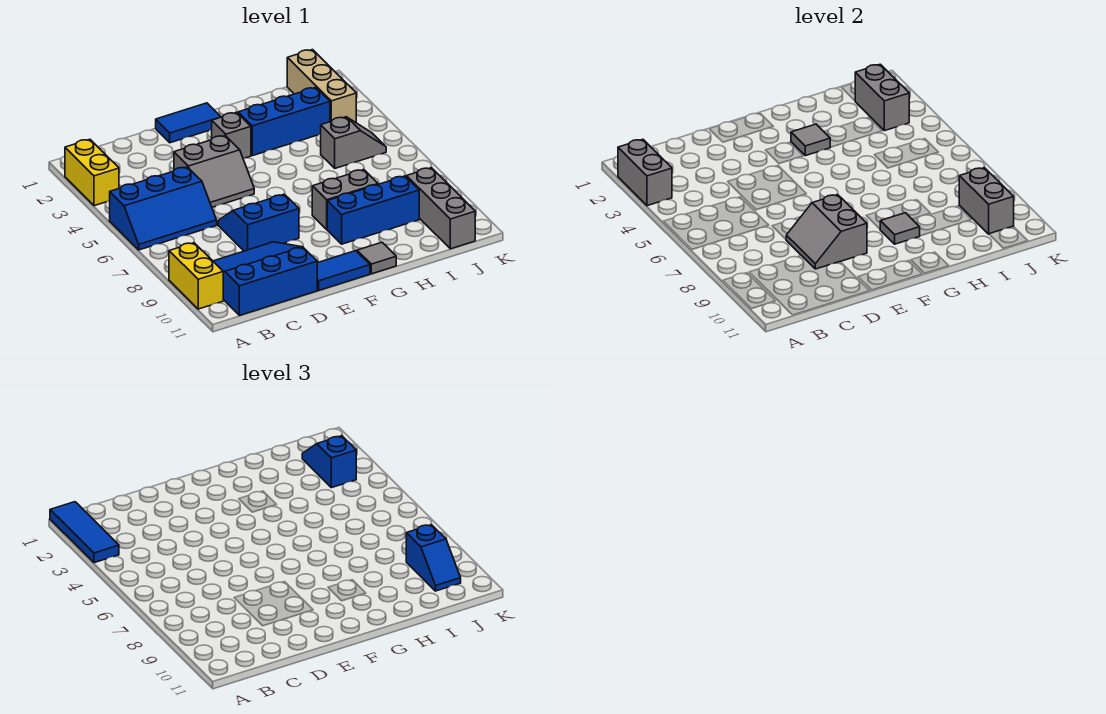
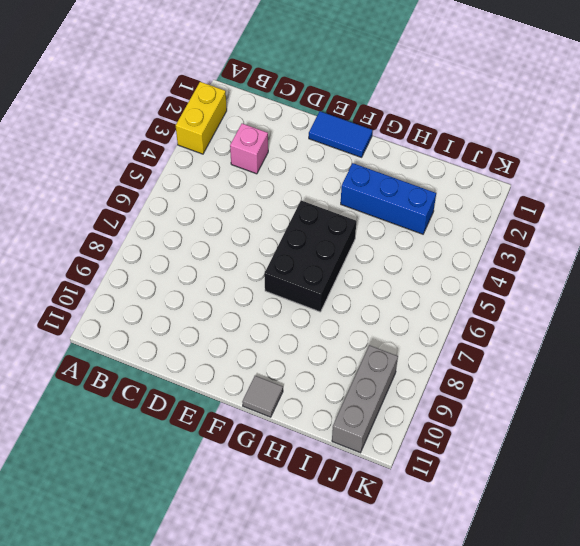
pink 1x1 brick [230,124,268,174] -> none
black 2x3 brick [264,201,356,312] -> none
none -> blue 2x3 slope [110,167,217,250]
none -> yellow 1x2 brick [169,243,223,309]
none -> blue 3x3 slope [213,242,317,316]

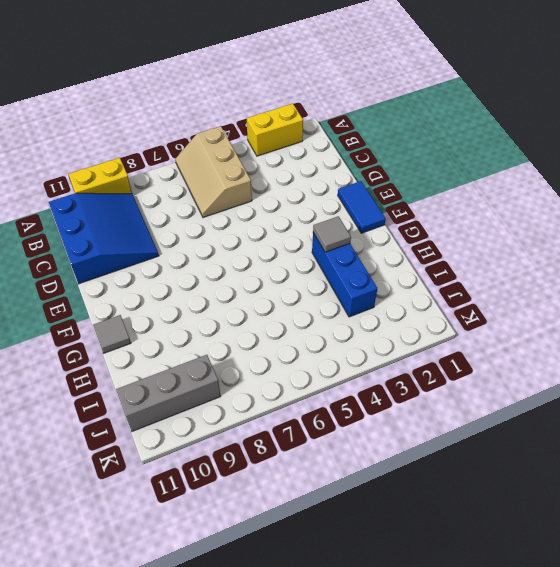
tan 2x3 slope [175,126,252,218] -> blue 2x3 slope [110,167,217,250]
none -> grey 2x2 slope [174,136,254,207]
none -> blue 2x2 slope [218,194,299,251]
none -> blue 1x2 tile [317,251,370,290]

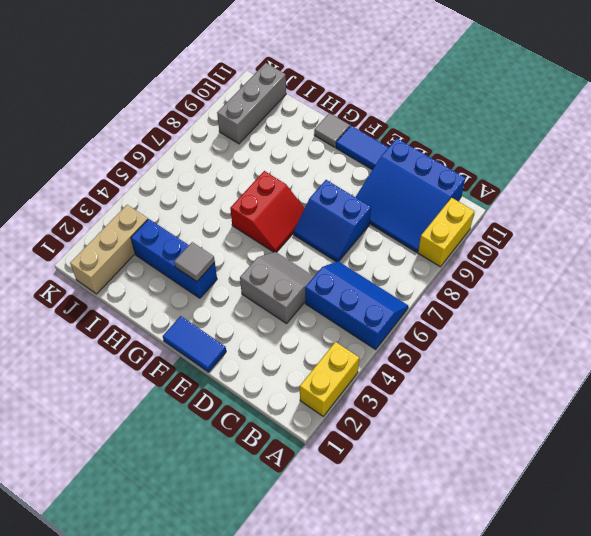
red 2x2 slope [230,171,305,252] -> none
none -> grey 1x1 brick [212,112,251,158]
none -> grey 1x2 brick [312,170,378,229]
none -> blue 1x3 brick [327,176,419,244]

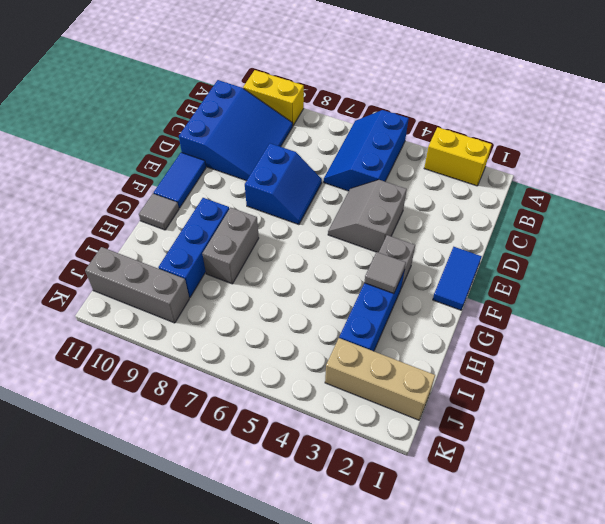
none -> grey 1x2 slope [321,117,386,168]
none -> grey 1x2 brick [618,139,672,206]
none -> grey 2x2 slope [786,195,867,269]

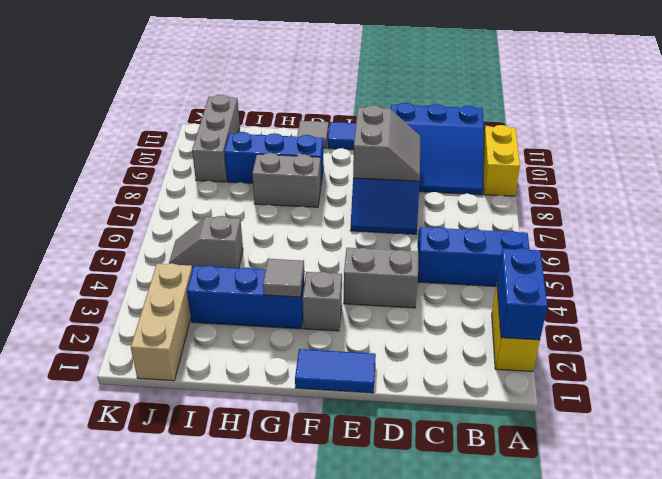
blue 1x2 brick [497,248,547,340] -> grey 1x2 brick [618,139,672,206]
none -> grey 1x1 tile [880,213,920,244]
none -> grey 1x2 brick [855,64,909,131]
none -> grey 1x2 brick [959,168,1014,234]

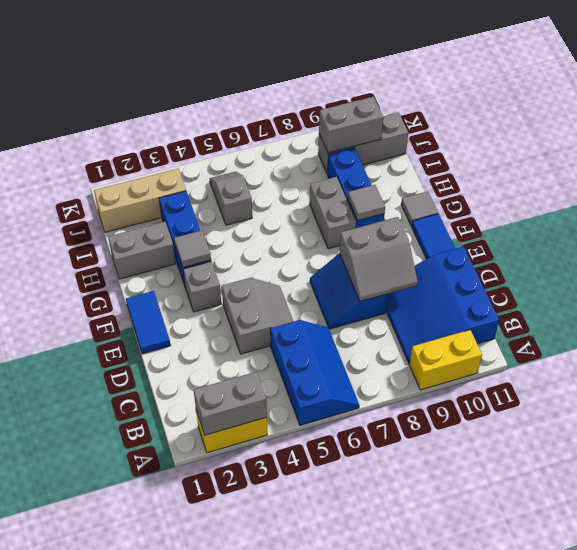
grey 1x2 brick [108,222,176,279] -> grey 1x2 brick moved to [855,64,909,131]
none -> blue 1x3 tile [50,502,119,563]
none -> blue 1x2 slope [302,436,356,488]
none -> blue 1x2 slope [406,525,461,591]

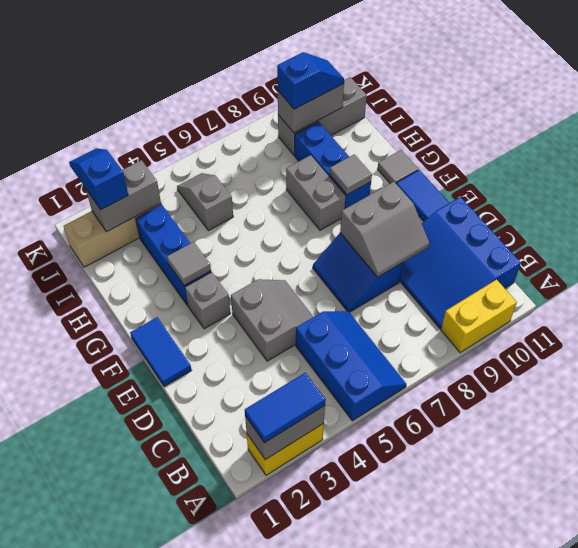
blue 1x2 tile [245,373,326,443] -> blue 1x3 tile [50,502,119,563]
blue 1x2 slope [69,148,128,209] -> blue 1x2 slope turned to [302,436,356,488]

